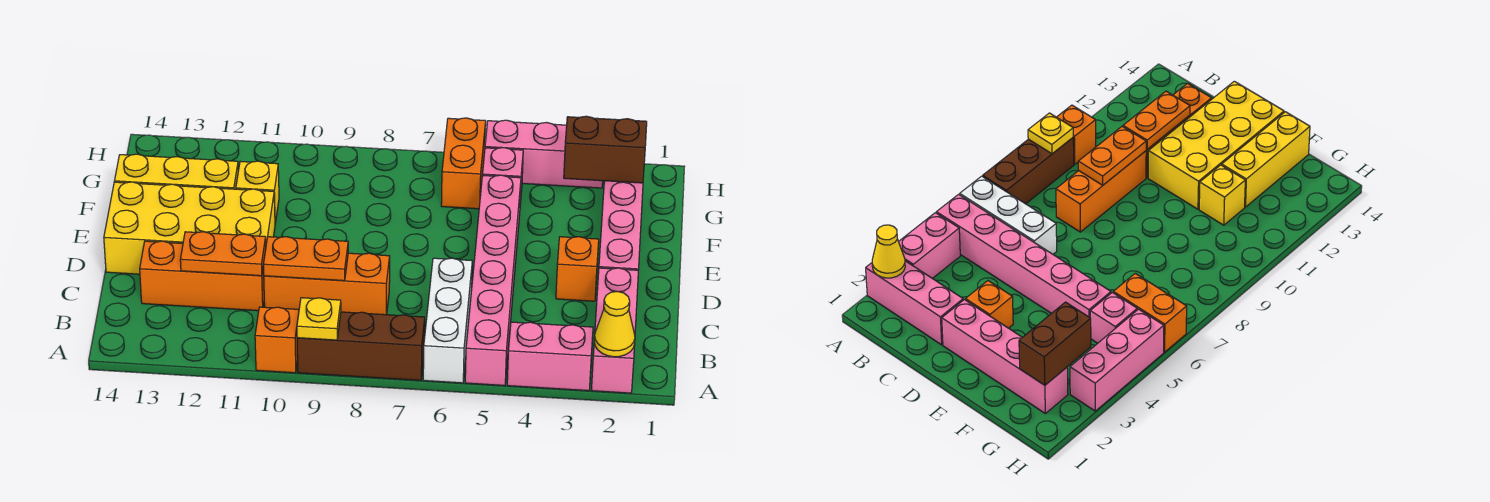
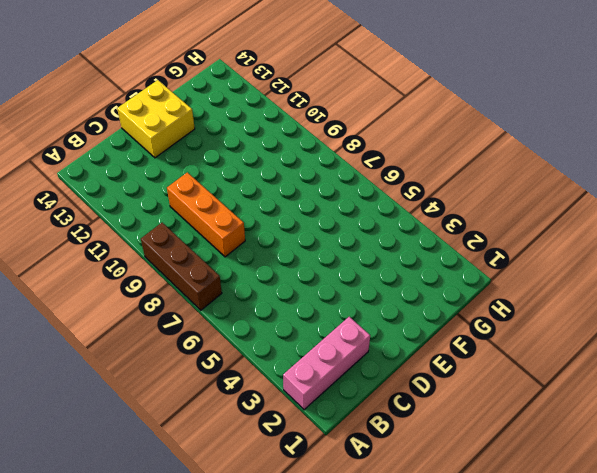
yellow 2x2 brick [117,80,195,158] -> yellow 2x4 brick [104,182,275,274]
none -> pink 1x2 brick [507,322,593,391]
none -> pink 1x6 brick [465,175,521,385]
none -> white 1x3 brick [423,258,472,383]

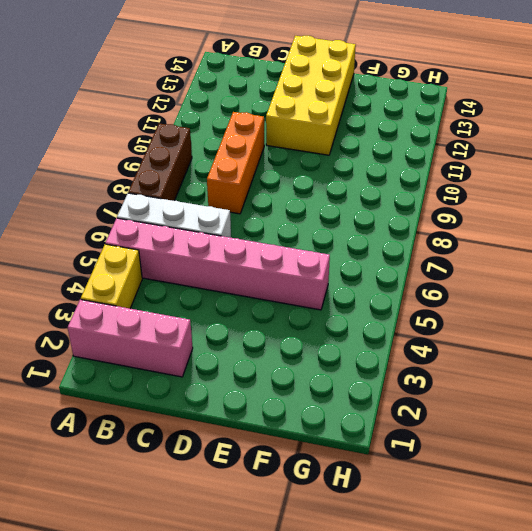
yellow 1x2 brick [81,244,142,308] -> pink 1x2 brick [507,322,593,391]
none -> orange 1x1 brick [255,307,299,373]
none -> orange 1x3 brick [140,241,264,311]
none -> pink 1x4 brick [599,181,643,270]

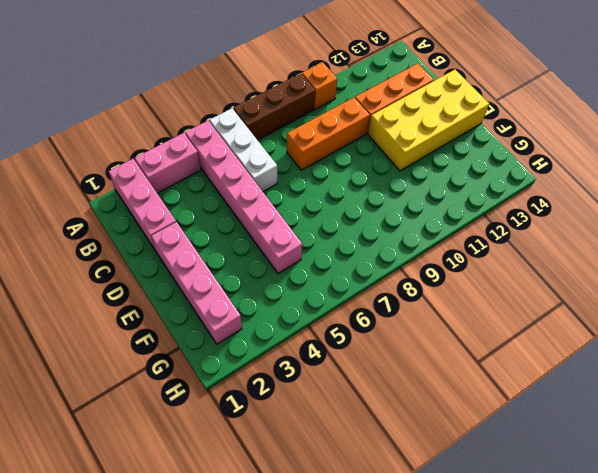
none -> orange 1x1 brick [556,237,599,301]
none -> yellow 1x1 brick [236,161,279,223]
none -> yellow 1x3 brick [114,154,238,189]

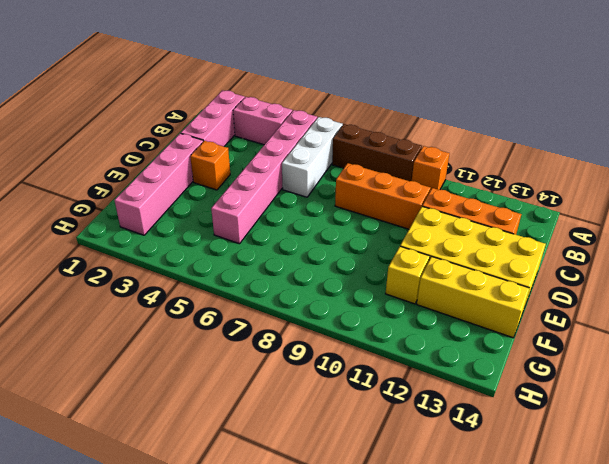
none -> pink 1x1 brick [483,148,523,204]
none -> orange 1x2 brick [441,118,486,209]
none -> pink 1x3 brick [485,120,603,188]

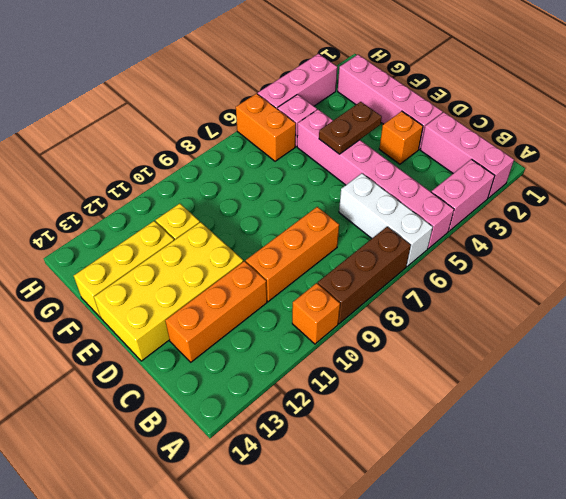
brown 1x2 plate [319,102,382,154] -> none
none -> yellow 1x1 cone [594,291,635,357]
none -> yellow 1x1 plate [297,298,341,340]
none -> orange 1x2 plate [263,237,348,281]

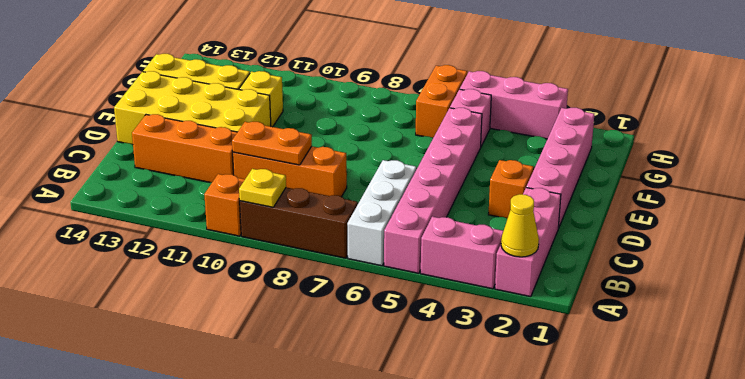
none -> orange 1x2 plate [180,232,266,276]
none -> brown 1x2 brick [564,116,647,183]

